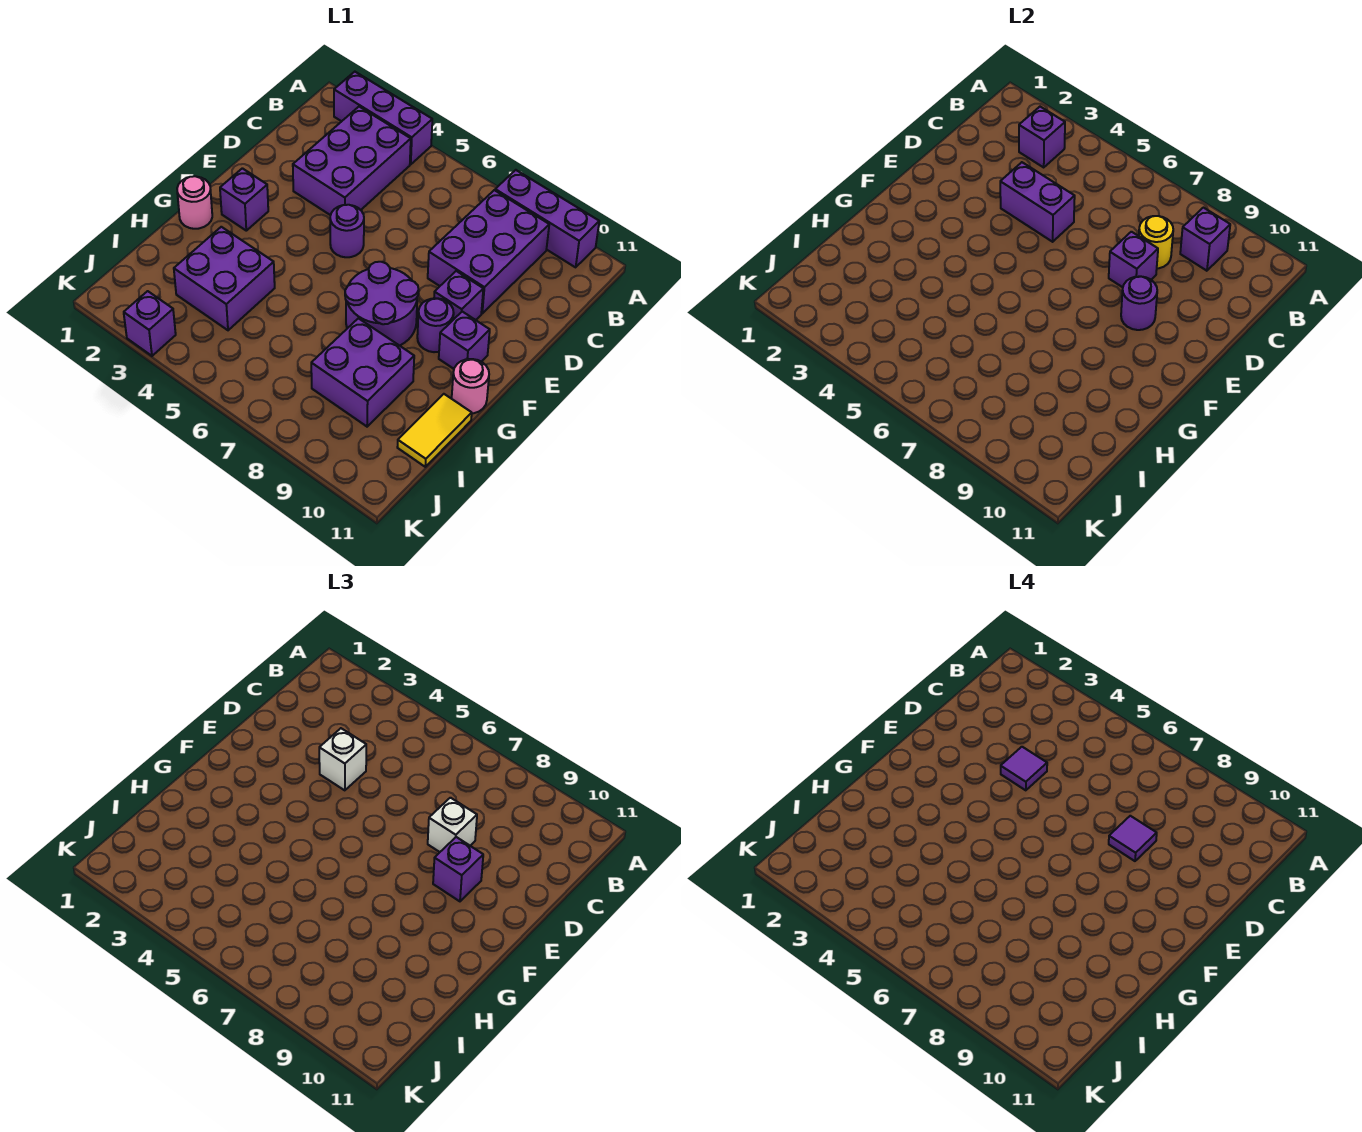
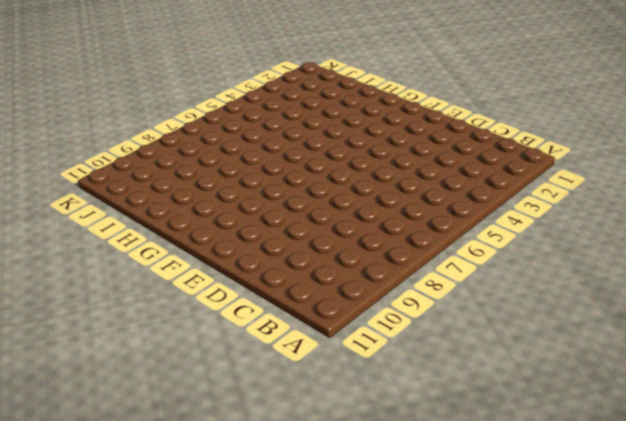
none -> purple 1x3 brick [334,72,432,165]
none -> purple 1x3 brick [495,170,599,267]
none -> purple 2x3 brick [293,107,411,215]

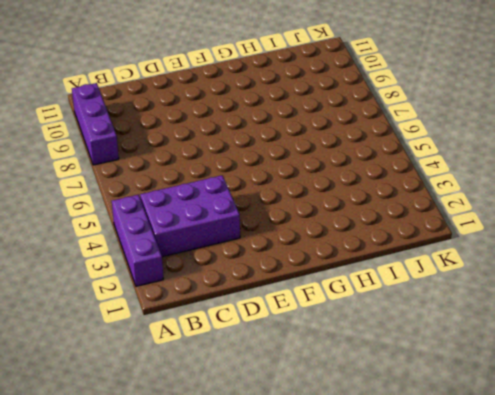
none -> purple 2x3 brick [428,190,549,313]
none -> purple 1x1 round brick [330,205,364,257]
none -> purple 1x1 brick [434,271,483,320]

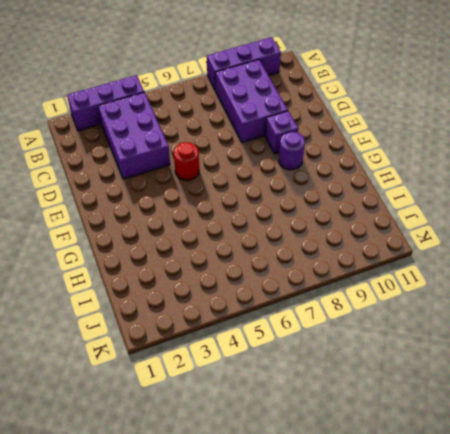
red 1x1 round brick [174,142,199,180] -> purple 1x1 round brick [330,205,364,257]
none -> purple 1x1 brick [220,168,268,231]
none -> purple 2x2 round brick [345,262,419,346]
none -> purple 1x1 brick [439,312,490,369]

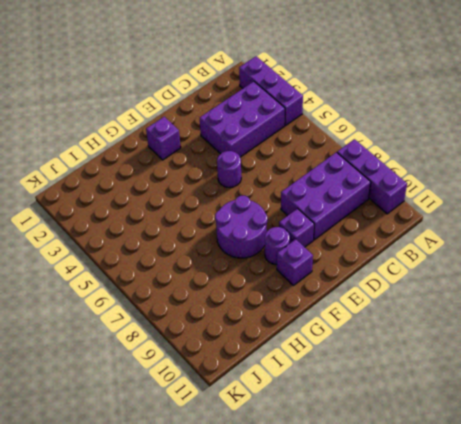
none -> pink 1x1 round brick [177,176,212,229]
none -> pink 1x1 round brick [452,359,489,413]
none -> purple 2x2 brick [174,227,275,330]

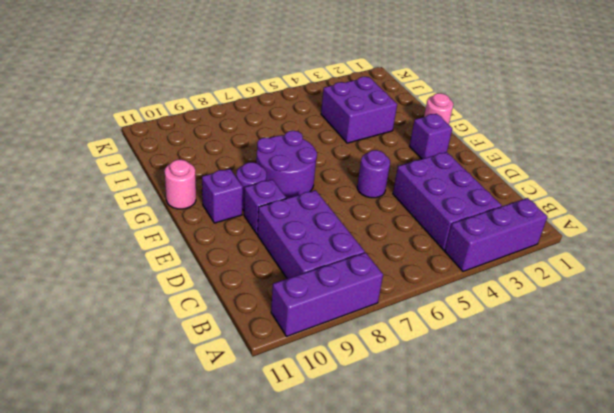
none -> purple 2x2 brick [311,318,414,427]
none -> yellow 1x2 tile [397,394,472,467]
none -> purple 1x1 brick [124,291,176,356]

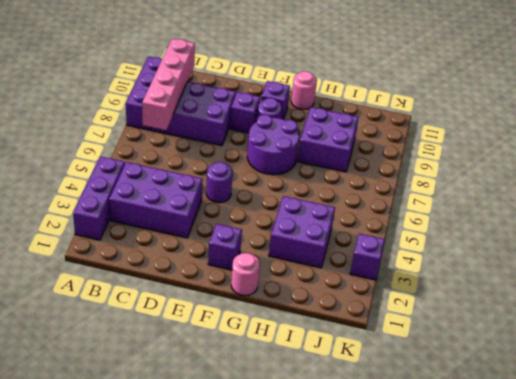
pink 1x4 brick [142,39,195,130] -> purple 1x1 brick [1180,208,1230,271]
none -> yellow 1x2 tile [397,394,472,467]
none -> purple 1x1 brick [1019,107,1065,167]
none -> yellow 1x1 round brick [1139,216,1173,269]

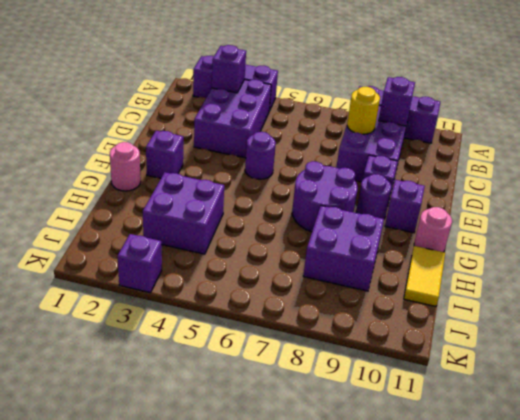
none -> purple 1x2 brick [1000,162,1075,242]
none -> purple 1x1 brick [1109,232,1158,287]
none -> purple 1x1 round brick [1121,276,1157,330]

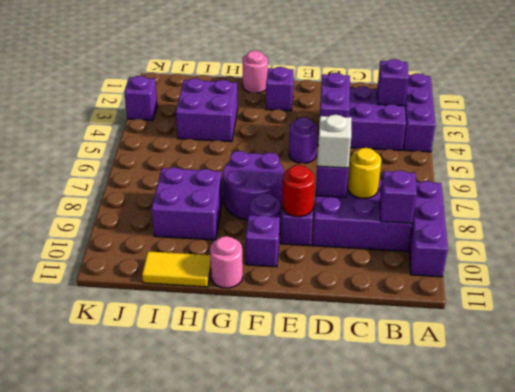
red 1x1 round brick [282,165,315,217] -> purple 1x1 round brick [1121,276,1157,330]
none -> white 1x1 brick [319,728,366,790]
none -> purple 1x1 brick [433,837,483,901]
none -> purple 1x1 tile [1001,747,1047,790]

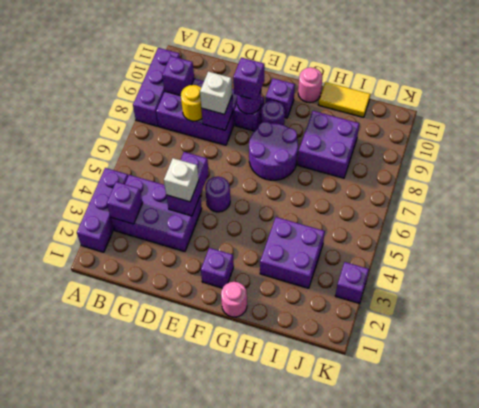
none -> purple 1x1 tile [1001,747,1047,790]
none -> purple 1x1 tile [1109,816,1157,861]

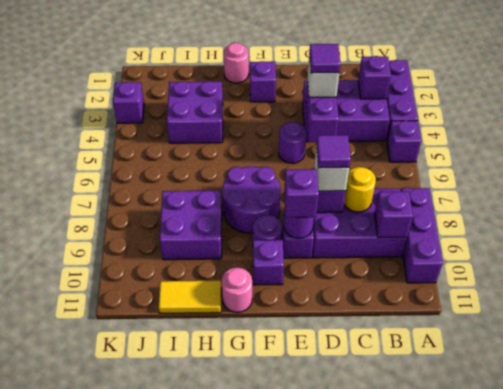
purple 1x1 brick [387,120,421,162] -> none

